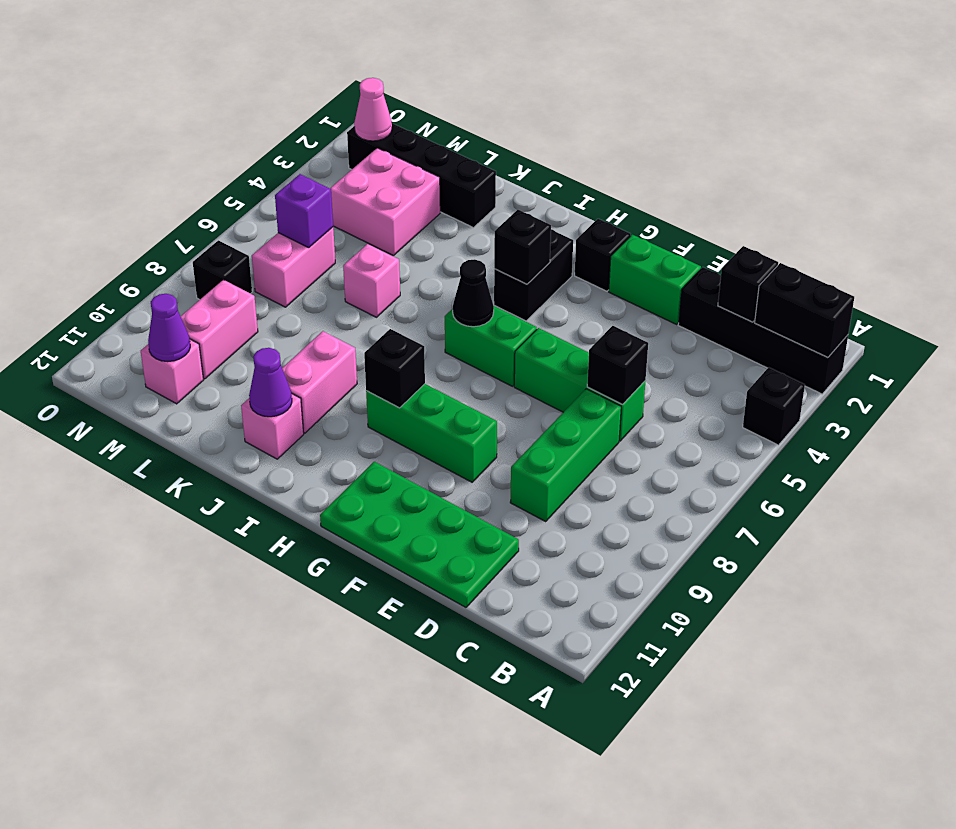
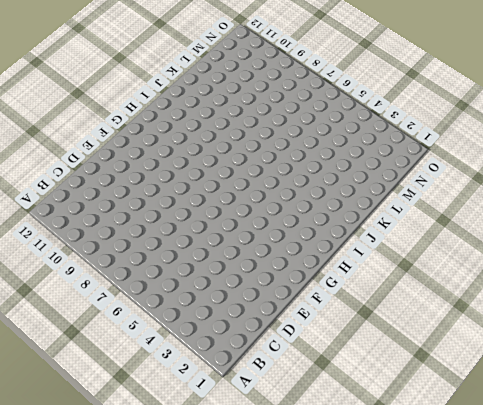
none -> black 1x4 brick [678,267,848,394]
none -> black 1x1 brick [743,367,805,445]
none -> green 1x3 brick [514,328,645,441]

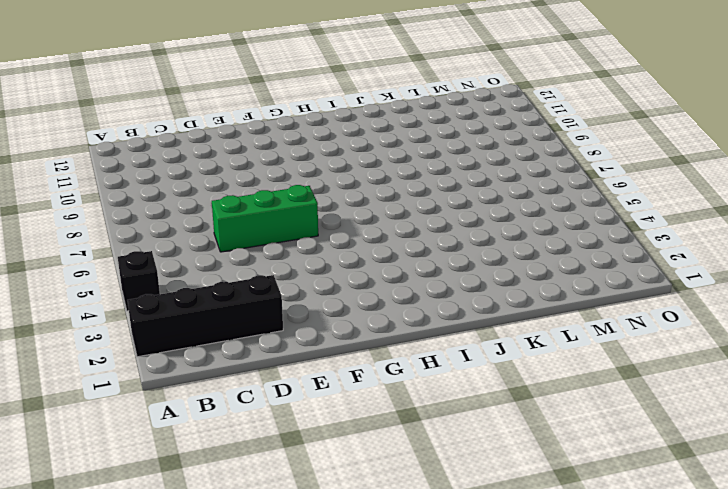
none -> green 1x3 brick [510,389,621,521]
none -> green 2x4 plate [320,462,519,607]
none -> green 1x2 brick [609,235,701,324]

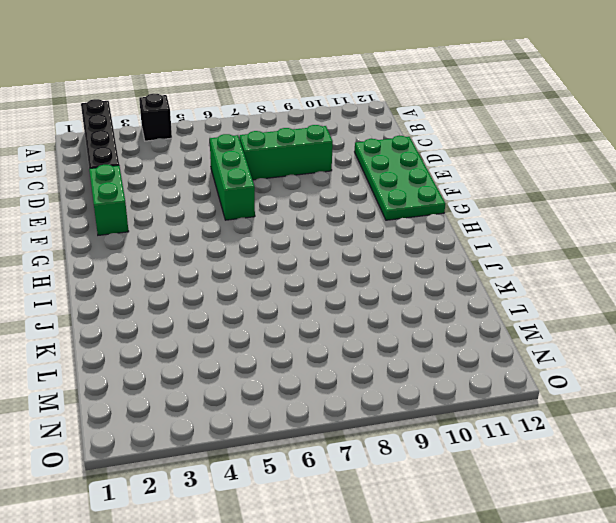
none -> green 1x3 brick [366,384,497,482]
none -> black 1x1 brick [575,219,631,291]
none -> green 1x2 brick [445,306,537,386]

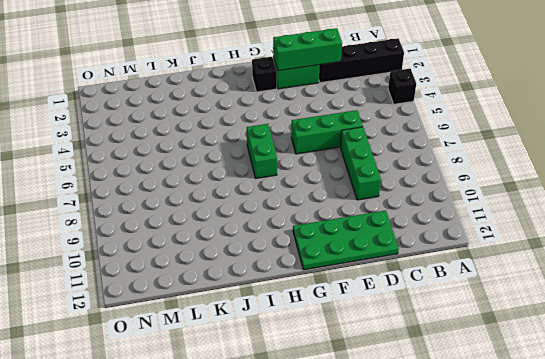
green 1x3 brick [273,28,342,71] -> green 1x3 brick moved to [366,384,497,482]
green 1x2 brick [247,124,277,178] -> green 1x2 brick turned to [445,306,537,386]
none -> black 1x2 brick [494,229,573,321]
none -> pink 1x2 brick [282,331,357,433]
none -> pink 1x1 brick [241,393,304,459]

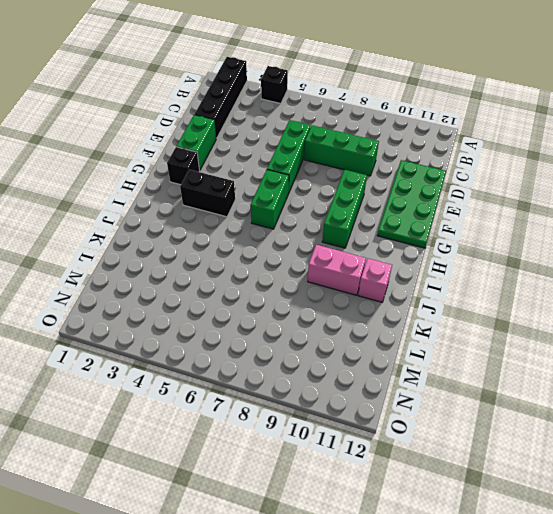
none -> black 1x4 brick [347,123,496,228]
none -> pink 1x1 brick [343,244,400,317]
none -> pink 2x2 brick [330,148,440,255]

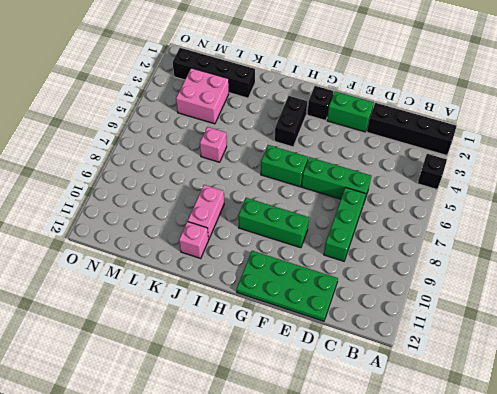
none -> pink 1x2 brick [252,227,335,307]
none -> pink 1x2 brick [181,280,258,379]
none -> pink 1x1 brick [141,339,203,404]

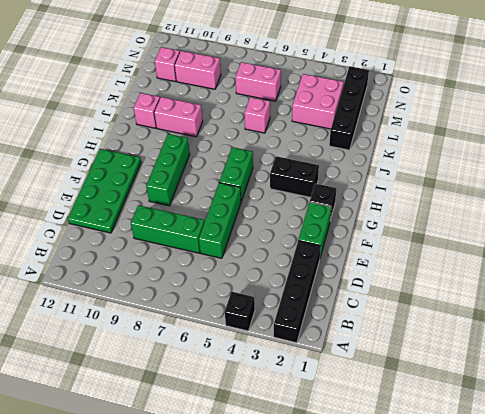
none -> black 1x1 brick [193,240,252,300]
none -> black 1x2 brick [755,263,854,358]
none -> black 1x1 brick [718,246,778,322]

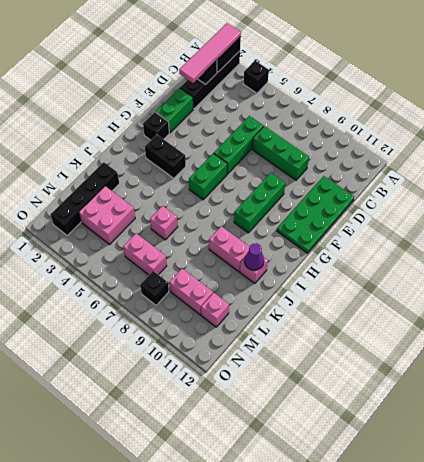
pink 1x4 tile [179,23,241,83] -> none
none -> black 1x1 brick [587,326,648,404]
none -> black 1x1 brick [494,210,551,284]
none -> black 1x1 cone [453,259,494,327]

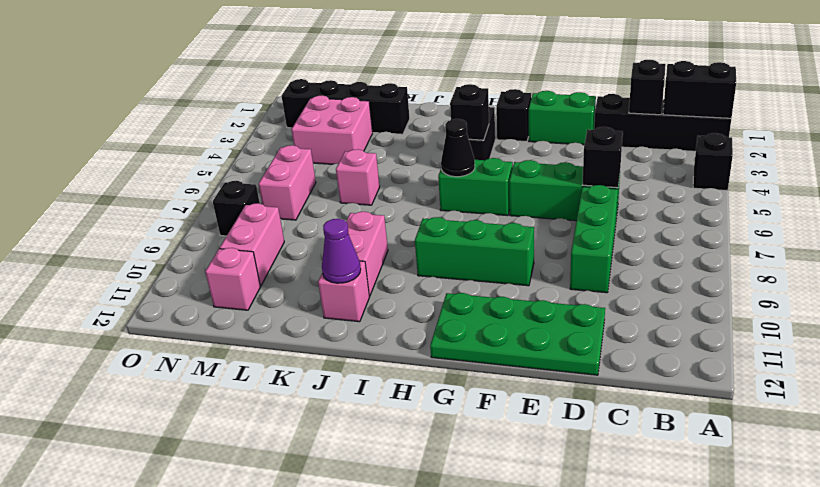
none -> black 1x1 brick [364,329,425,408]
none -> purple 1x1 brick [275,174,333,248]
none -> purple 1x1 cone [148,294,190,362]

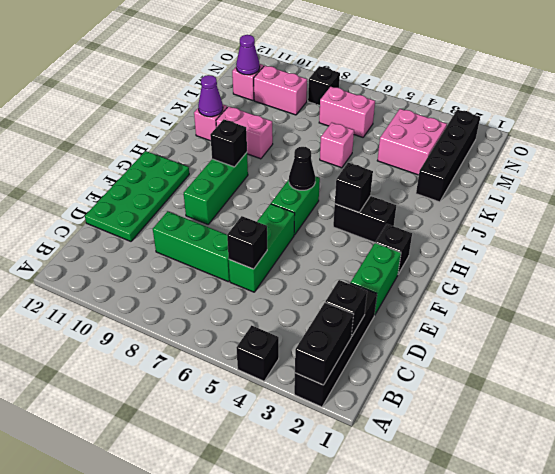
none -> purple 1x1 brick [275,174,333,248]
none -> pink 1x1 cone [354,78,392,141]

